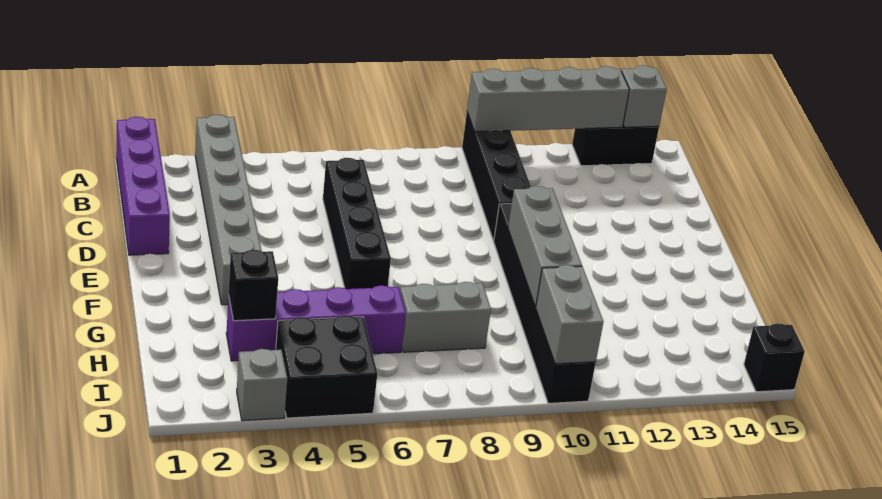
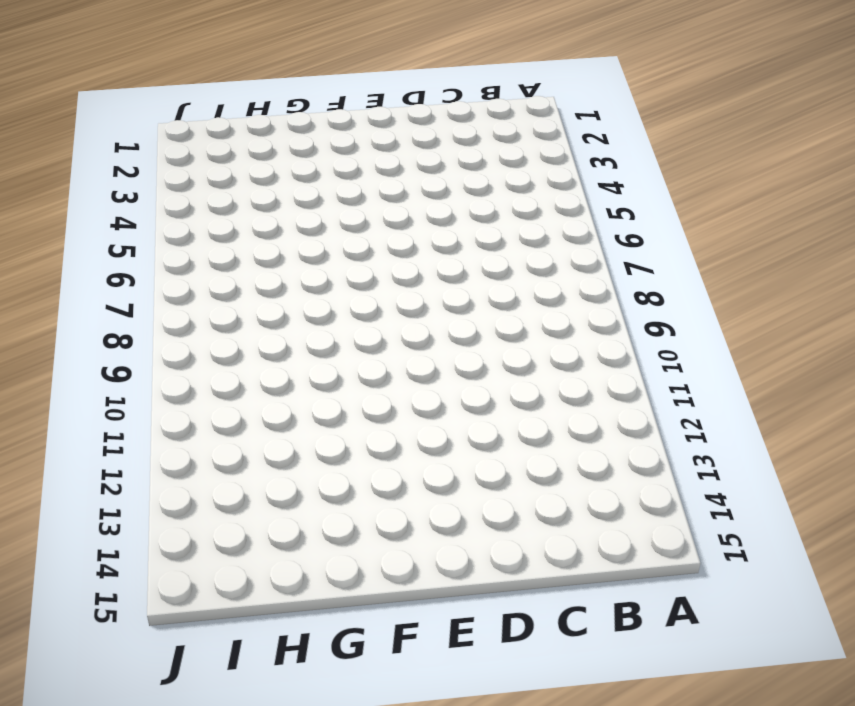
none -> purple 1x4 brick [116,117,170,255]
none -> grey 1x6 brick [195,115,262,305]
none -> black 1x4 brick [462,112,531,241]

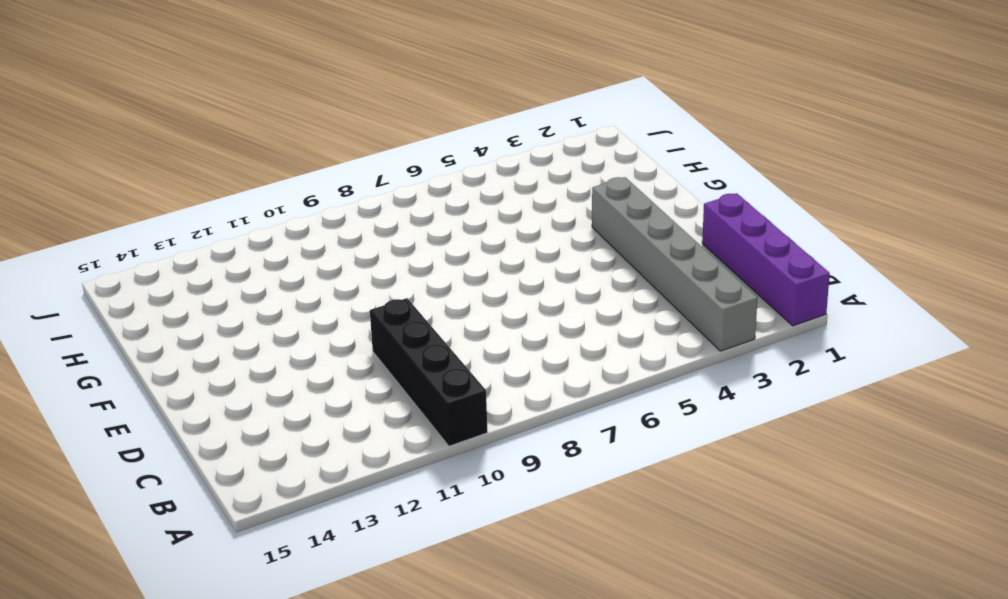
none -> black 1x2 brick [572,126,659,166]
none -> black 1x4 brick [323,158,391,289]
none -> black 1x6 brick [494,204,596,403]

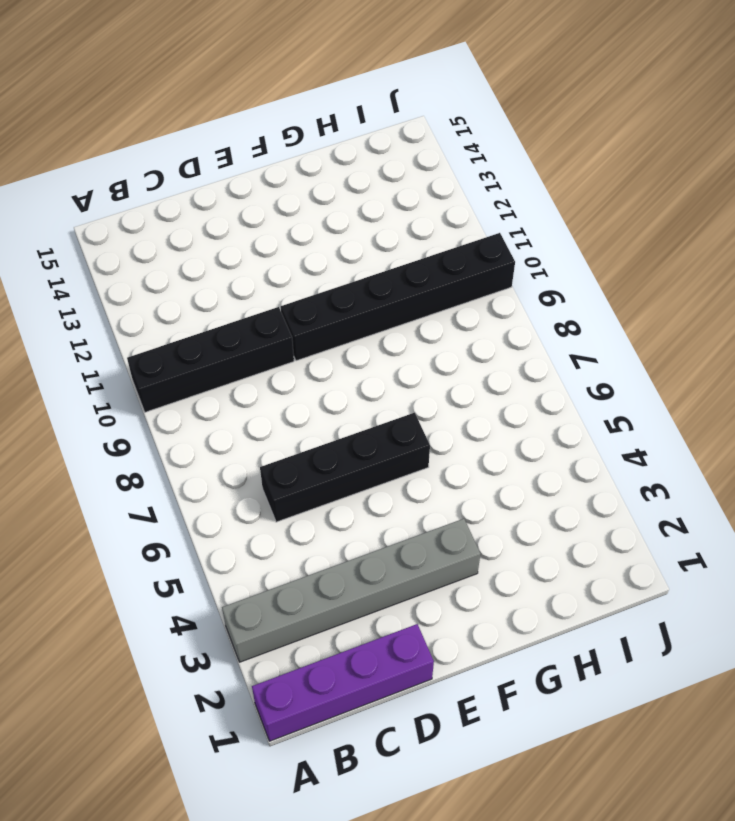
none -> black 1x2 brick [572,126,659,166]
none -> purple 1x4 brick [226,285,406,361]
none -> grey 1x2 brick [400,282,491,352]

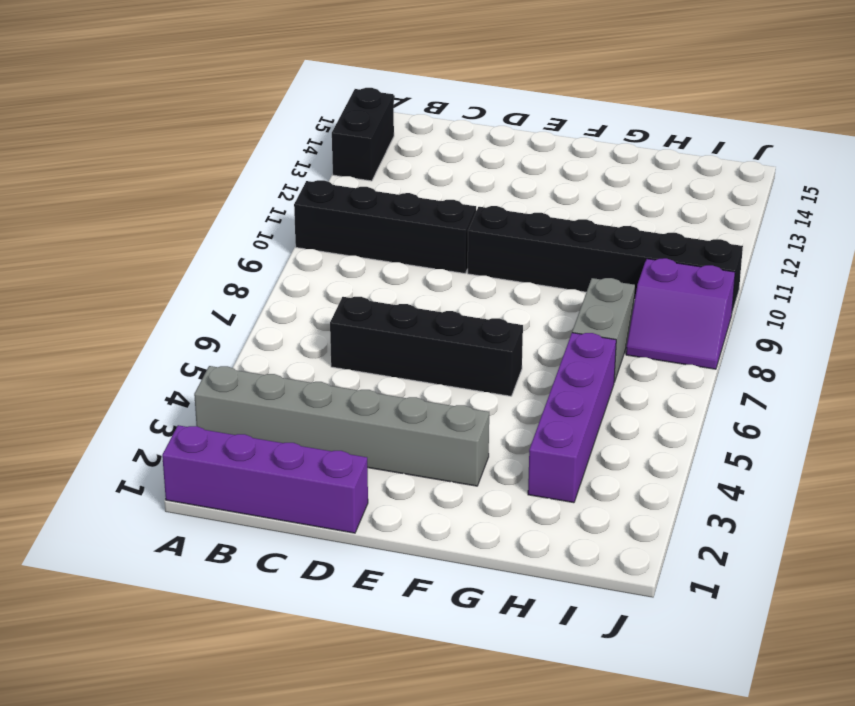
purple 2x2 slope [626,258,735,369] -> none
none -> black 2x2 brick [276,315,377,418]
none -> grey 1x1 brick [237,349,287,421]
none -> black 1x1 brick [744,323,805,392]

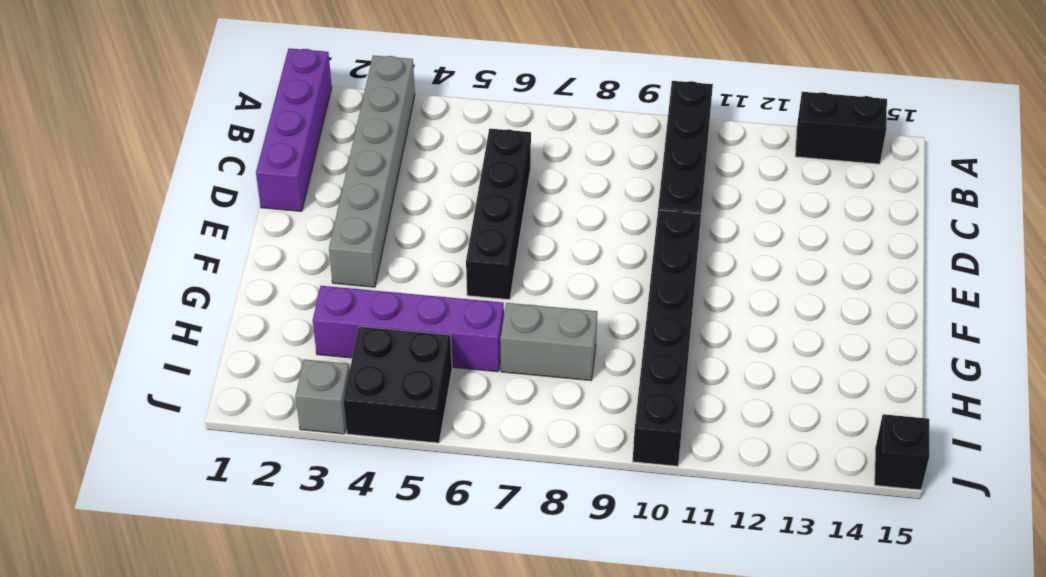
none -> grey 1x4 brick [467,66,629,132]
none -> grey 1x1 brick [621,65,667,127]
none -> grey 1x3 brick [508,186,582,307]

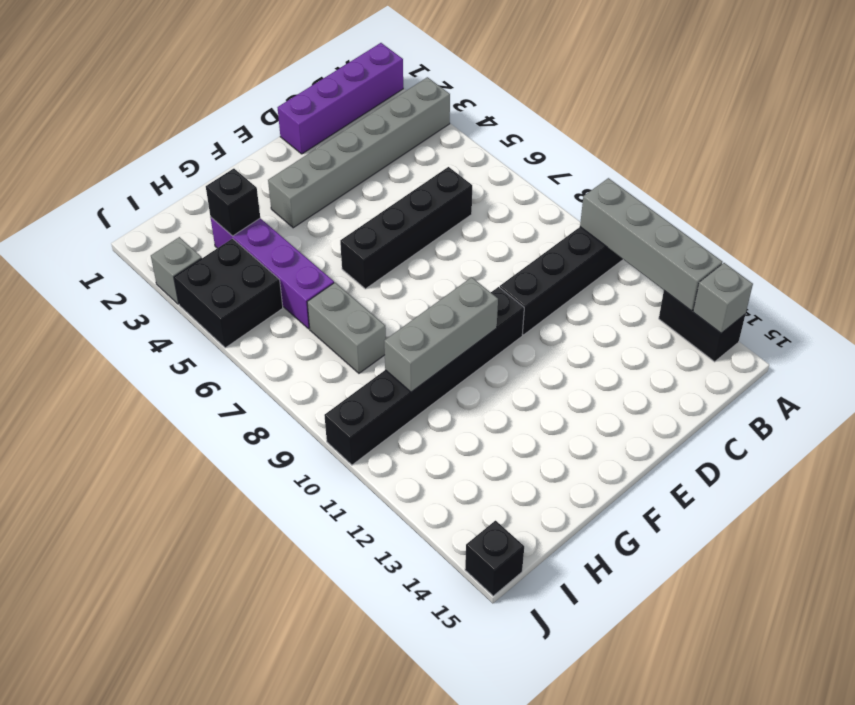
none -> grey 1x2 brick [536,265,604,364]

